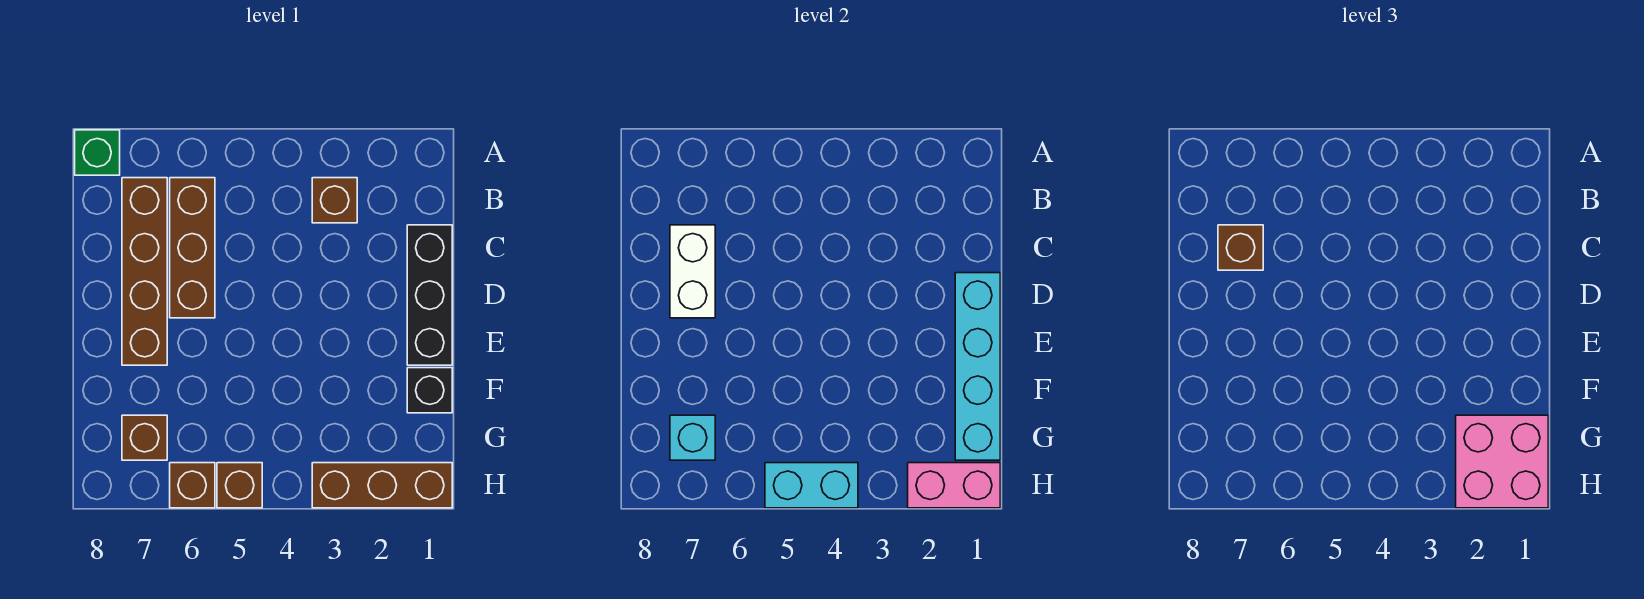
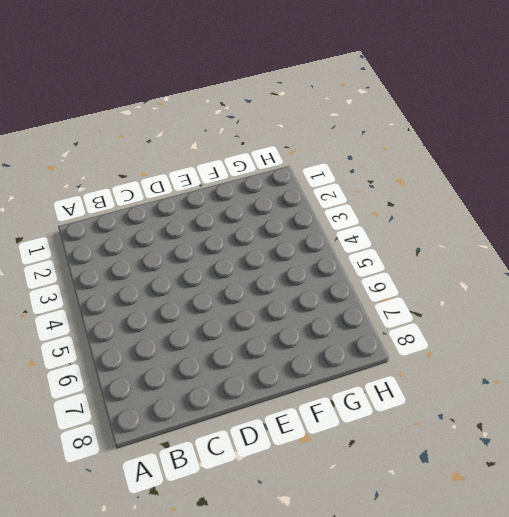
none -> green 1x1 brick [75,130,120,175]
none -> brown 1x1 brick [312,178,357,223]
none -> brown 1x3 brick [170,178,215,318]

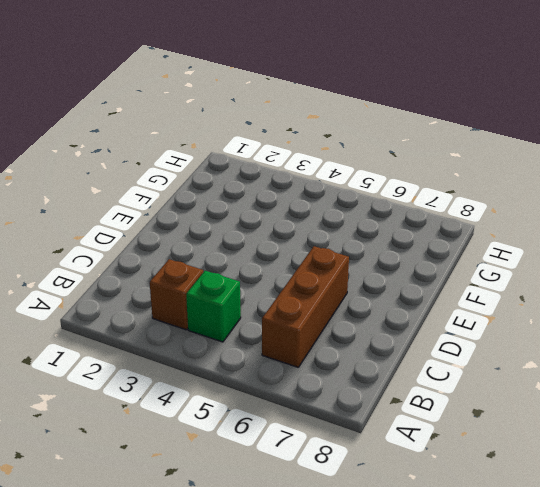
green 1x1 brick [186,271,241,342] -> green 1x1 brick moved to [75,130,120,175]
none -> brown 1x4 brick [122,178,167,365]
none -> black 1x3 brick [407,225,452,365]
none -> black 1x1 brick [407,368,452,413]

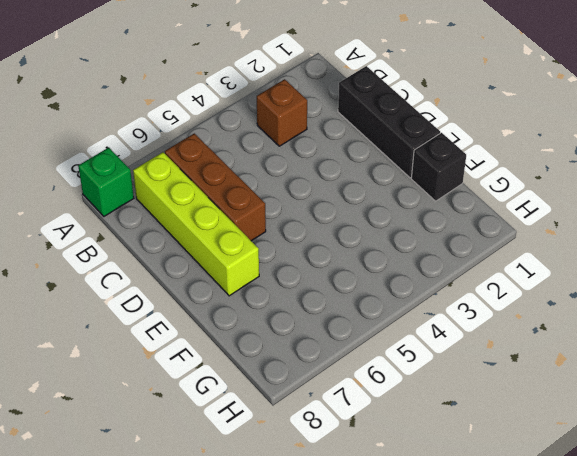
lime 1x4 brick [133,152,259,296] -> brown 1x4 brick [122,178,167,365]
none -> brown 1x1 brick [122,415,167,460]
none -> brown 1x3 brick [312,463,452,508]
none -> brown 1x1 brick [217,463,262,508]

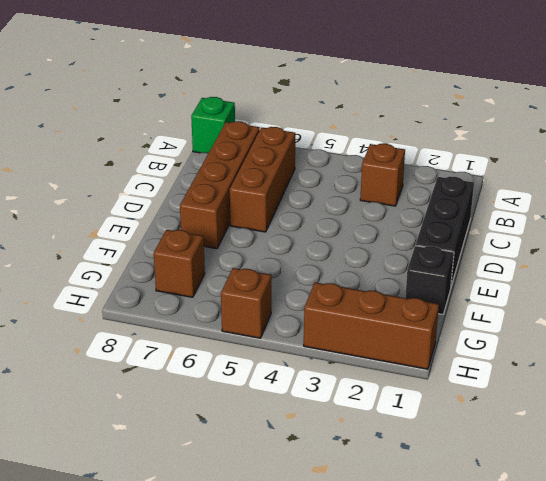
none -> brown 1x1 brick [170,463,215,508]
none -> white 1x2 brick [670,225,715,318]
none -> cyan 1x4 brick [955,273,1000,460]

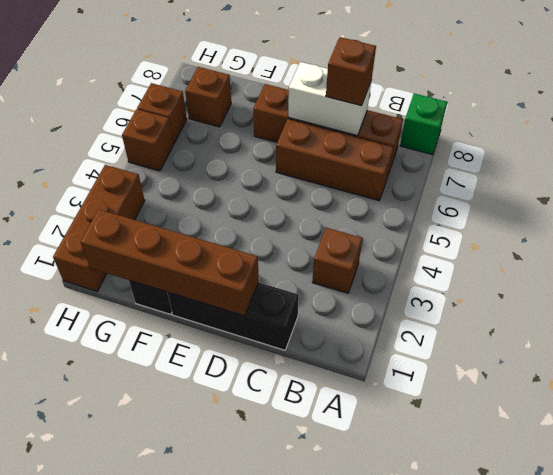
brown 1x4 brick [81,209,259,316] -> cyan 1x4 brick [955,273,1000,460]
none -> cyan 1x1 brick [670,415,715,460]
none -> pink 1x2 brick [908,463,1000,508]
none -> cyan 1x2 brick [765,463,858,508]

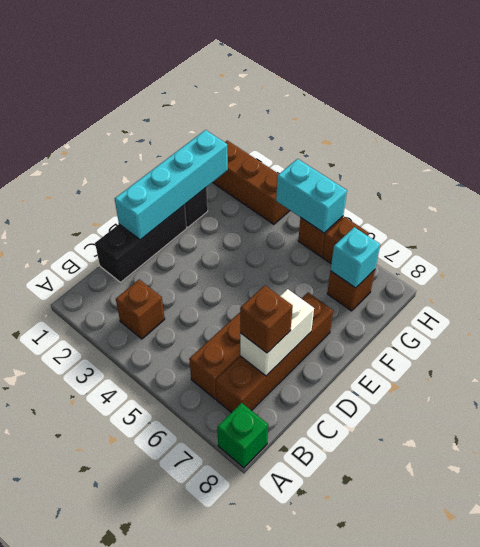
none -> pink 1x2 brick [908,463,1000,508]
none -> pink 2x2 brick [1456,415,1548,508]

